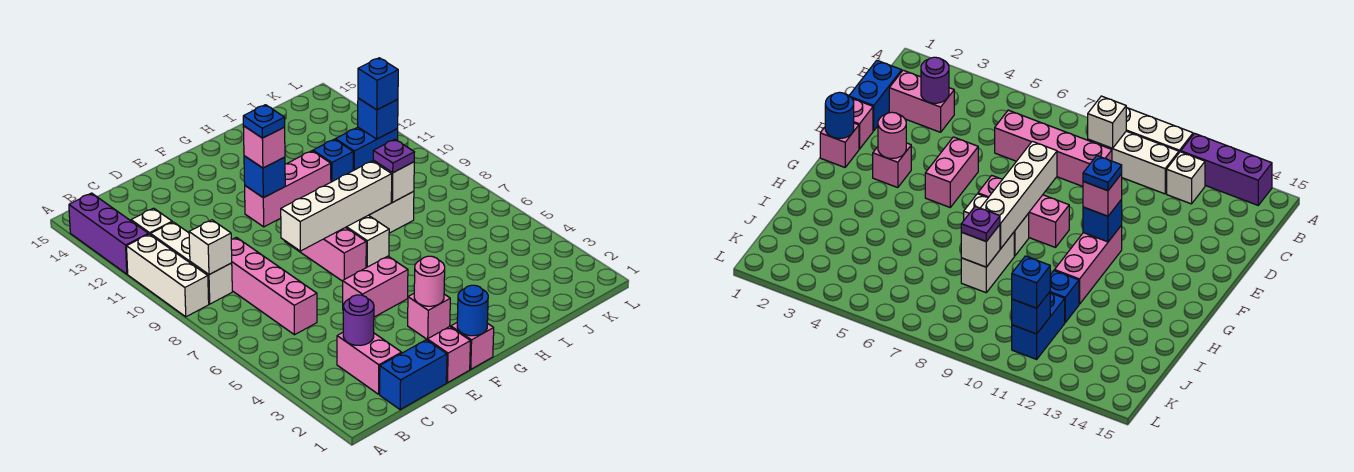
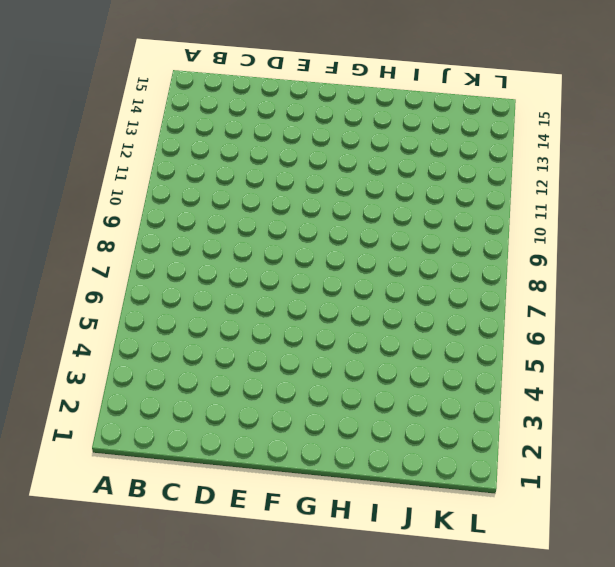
none -> white 1x3 brick [127,234,209,317]
none -> purple 1x3 brick [69,193,148,274]
none -> white 1x3 brick [151,222,232,304]

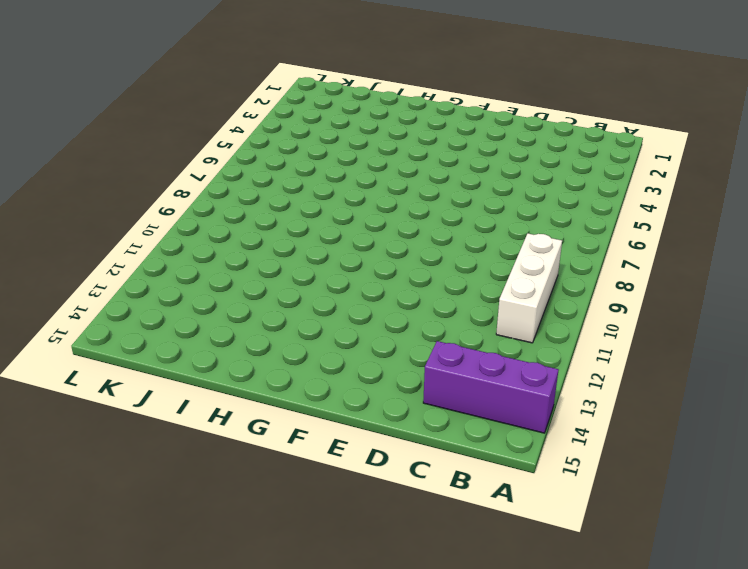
purple 1x3 brick [423,341,558,433] -> purple 1x3 brick turned to [69,193,148,274]
none -> white 1x3 brick [127,234,209,317]
none -> white 1x1 brick [131,208,172,235]
none -> blue 1x2 brick [380,340,447,410]

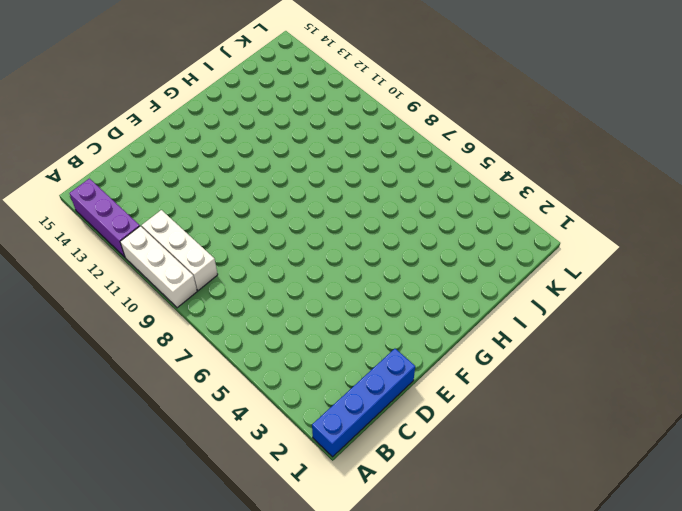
blue 1x4 brick [312,349,415,457] -> blue 1x2 brick [380,340,447,410]
none -> white 1x1 brick [131,208,172,235]
none -> pink 1x2 brick [337,333,402,394]
none -> pink 1x4 brick [231,237,317,335]

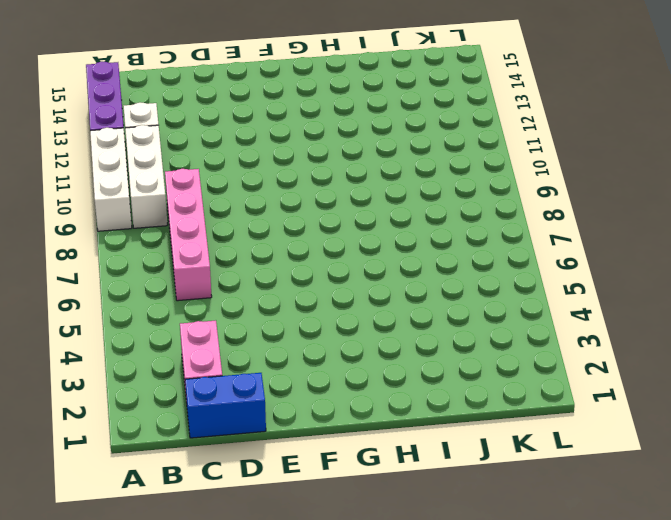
none -> pink 1x1 brick [427,327,470,383]
none -> pink 1x2 brick [343,256,408,317]
none -> pink 1x1 brick [451,323,494,369]

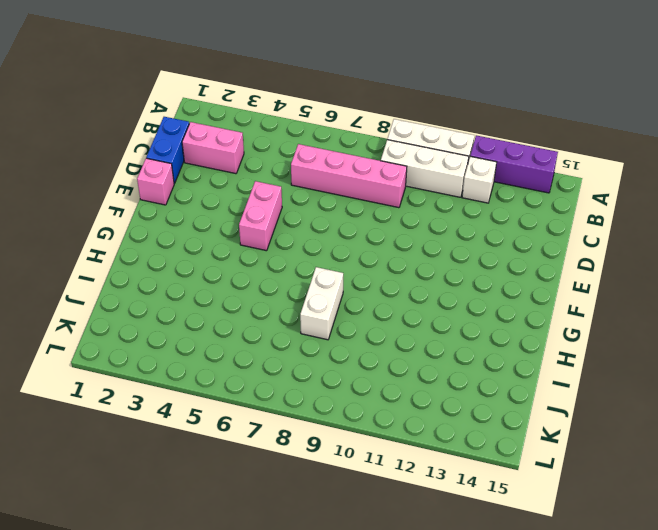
none -> pink 1x1 brick [451,323,494,369]
none -> pink 1x1 brick [408,294,450,339]
none -> pink 1x3 brick [285,227,366,281]

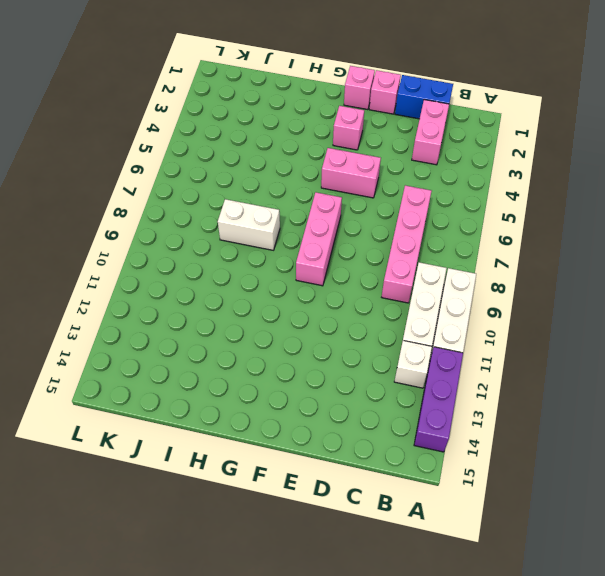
none -> pink 1x3 brick [245,151,331,227]
none -> white 1x2 brick [346,215,389,268]
none -> blue 1x1 brick [313,139,353,182]

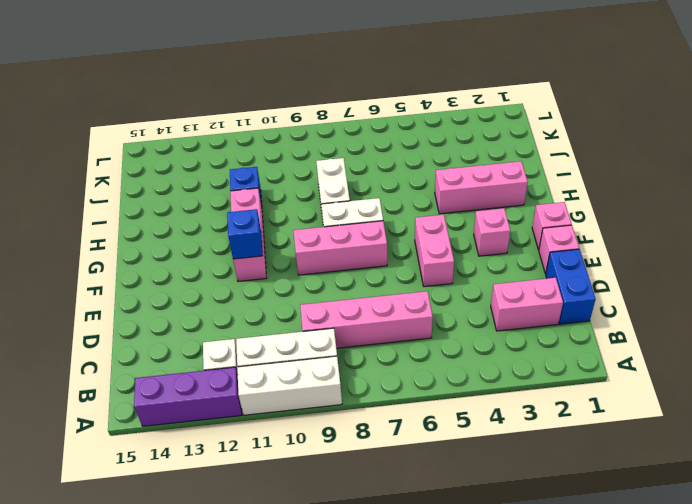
pink 1x3 brick [435,161,528,214] -> none
none -> blue 1x2 brick [335,127,398,170]
none -> white 1x1 brick [189,220,232,275]
none -> purple 1x1 round brick [343,295,374,345]

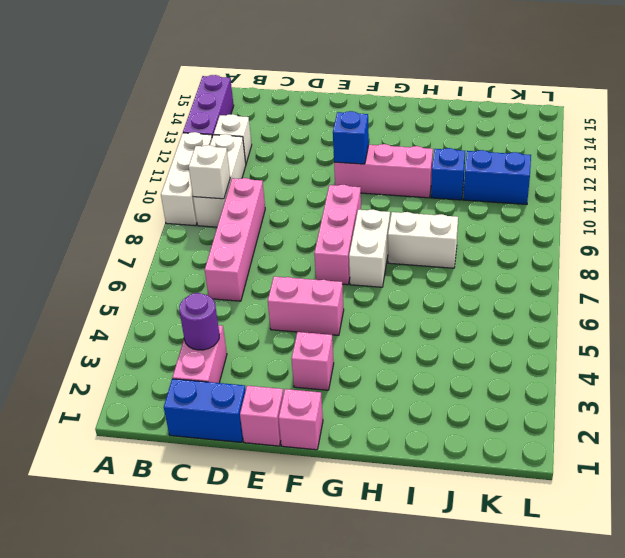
none -> white 1x4 brick [281,161,392,251]
none -> blue 1x1 round brick [457,285,488,336]
none -> pink 1x1 round brick [414,256,445,306]

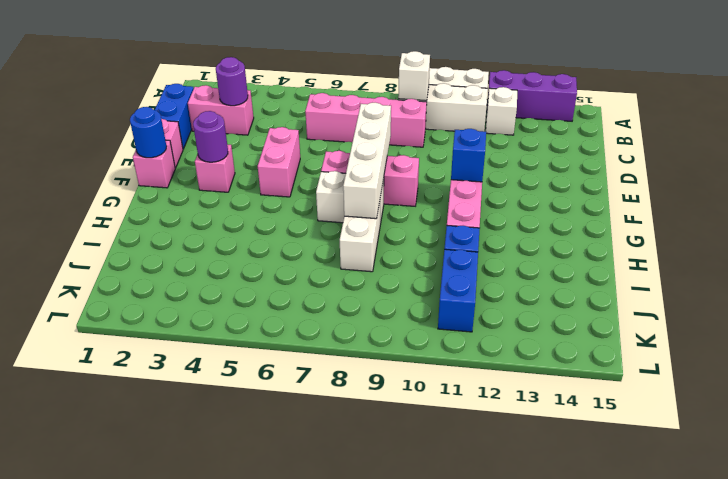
purple 1x1 round brick [193,111,228,162] -> pink 1x1 round brick [414,256,445,306]
none -> white 1x1 brick [373,161,414,202]
none -> blue 1x1 brick [358,98,398,139]
none -> pink 1x1 brick [243,126,285,168]

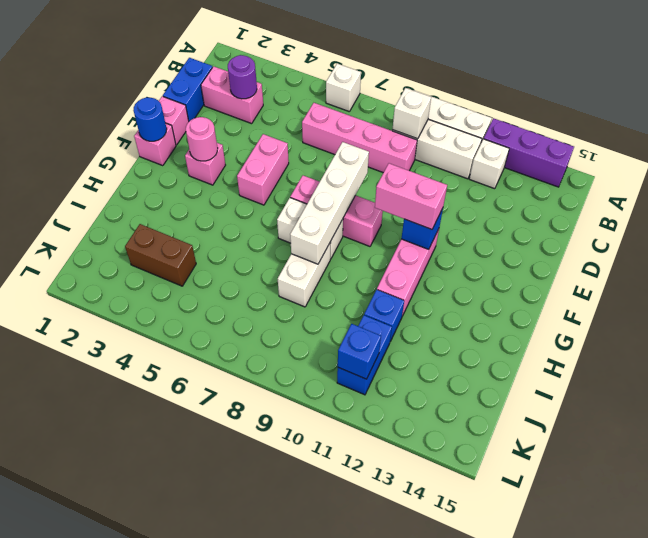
white 1x1 brick [326,64,361,112] -> white 1x1 brick moved to [373,161,414,202]
pink 1x2 brick [375,163,447,229] -> pink 1x1 brick [243,126,285,168]
brown 1x2 brick [125,224,196,286] -> none
none -> purple 1x1 plate [373,139,414,173]
none -> blue 1x1 brick [358,58,398,110]
none -> blue 1x1 plate [243,105,285,138]

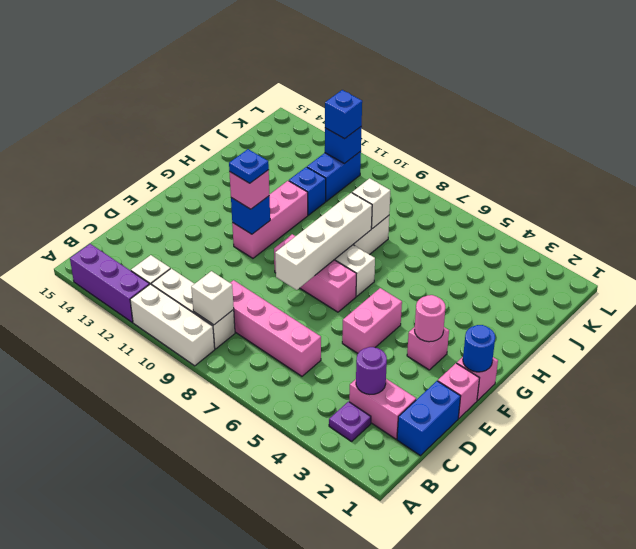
purple 1x1 plate [329,402,371,441] -> purple 1x1 plate moved to [373,139,414,173]

